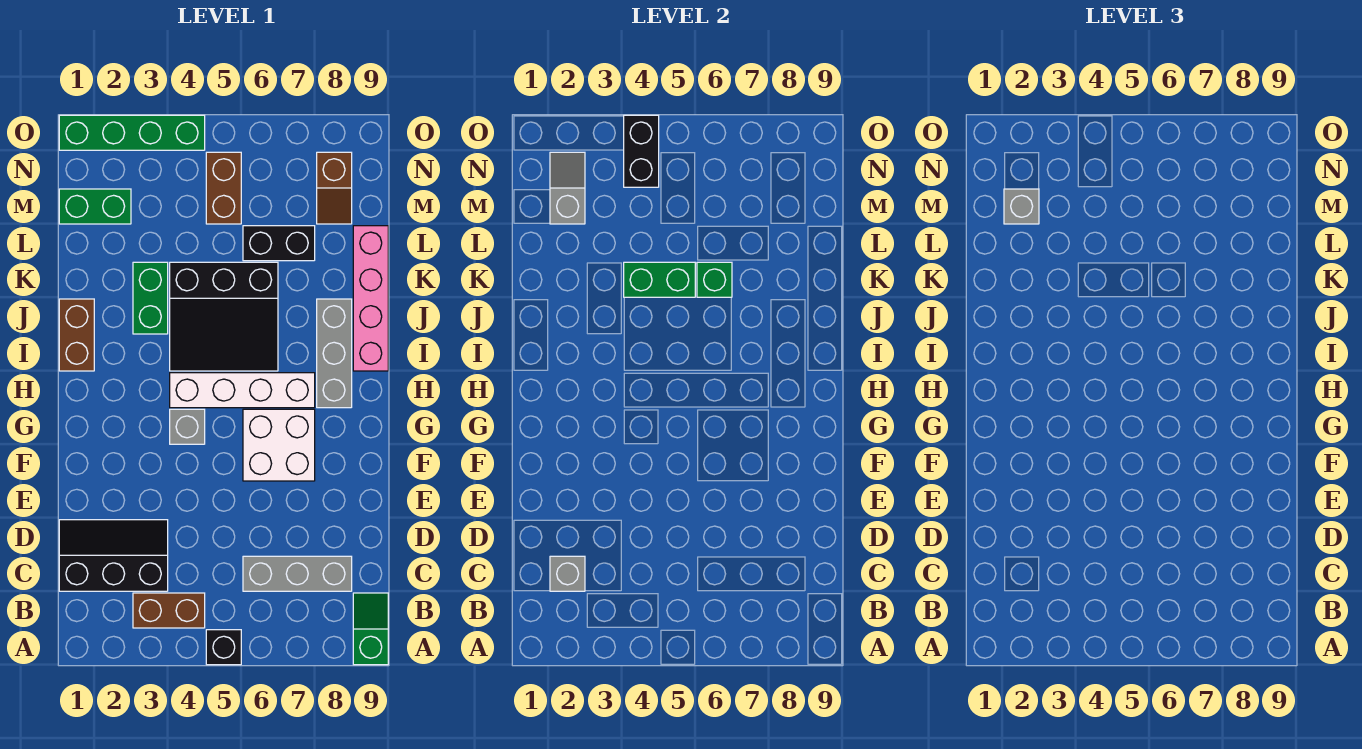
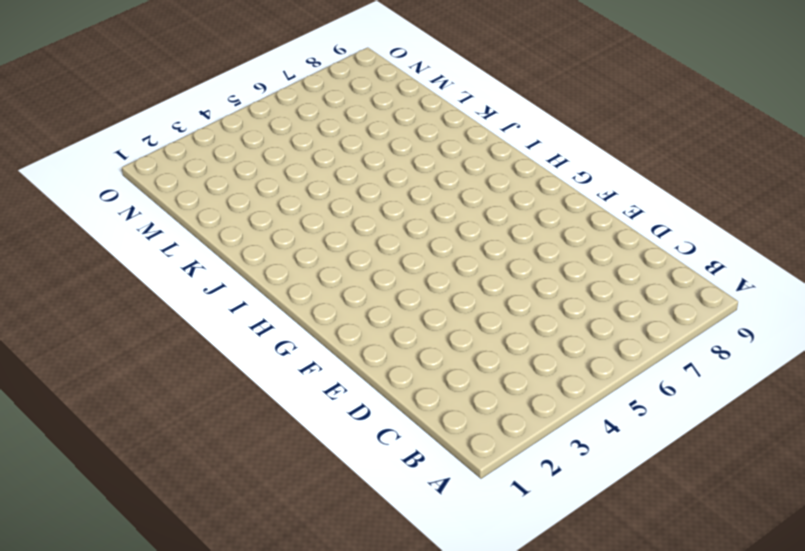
none -> black 1x1 brick [206,630,241,665]
none -> green 1x2 slope [353,593,388,665]
none -> brown 1x2 brick [133,593,205,628]

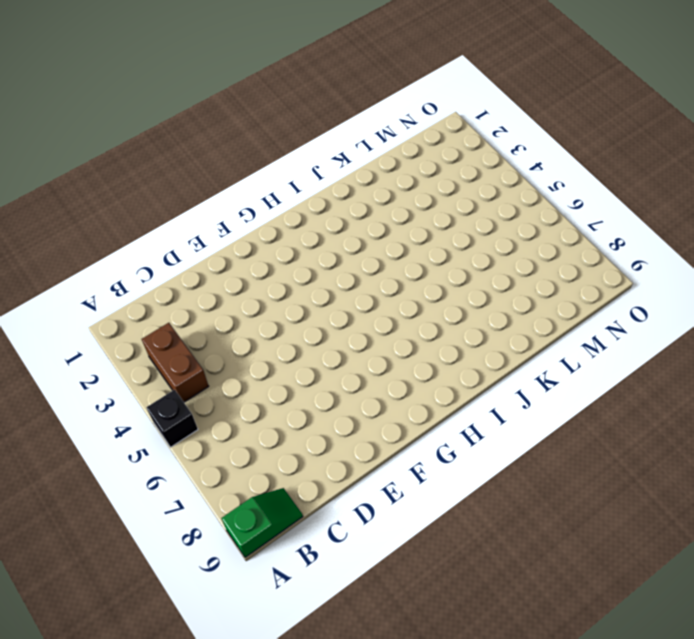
none -> black 2x3 slope [59,520,168,591]
none -> grey 1x3 brick [243,556,352,591]
none -> white 2x2 brick [243,409,315,481]

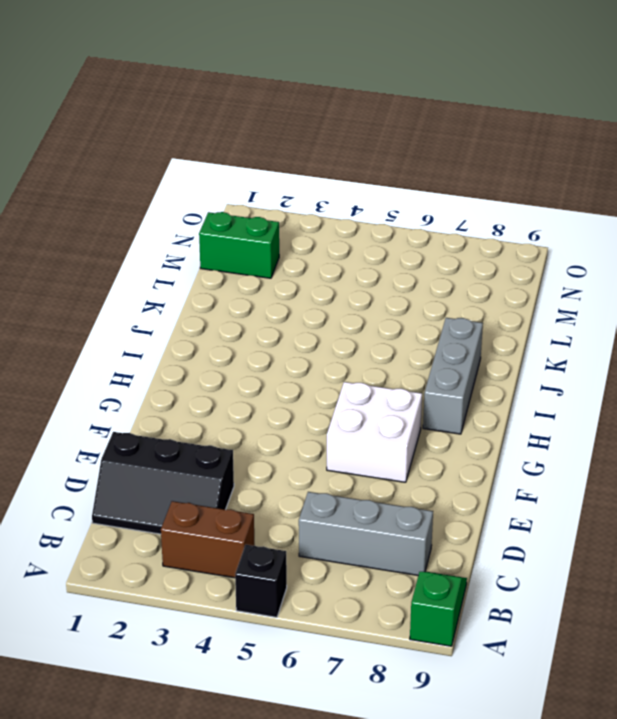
black 2x3 slope [92,432,234,534] -> black 2x3 slope turned to [59,520,168,591]
none -> grey 1x1 brick [170,409,205,444]
none -> white 1x4 brick [170,373,315,408]
none -> brown 1x2 brick [59,299,94,371]

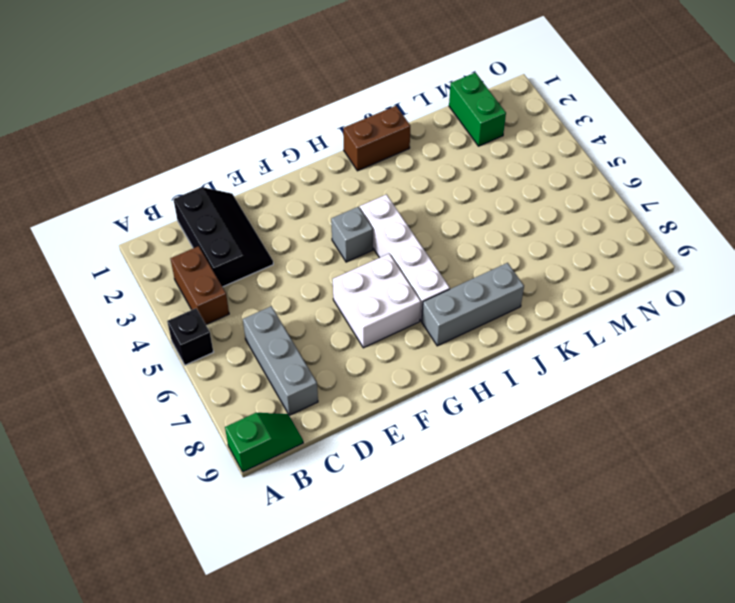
none -> black 3x3 slope [170,262,278,371]
none -> pink 1x4 brick [353,226,388,371]
none -> green 1x2 brick [133,262,168,334]

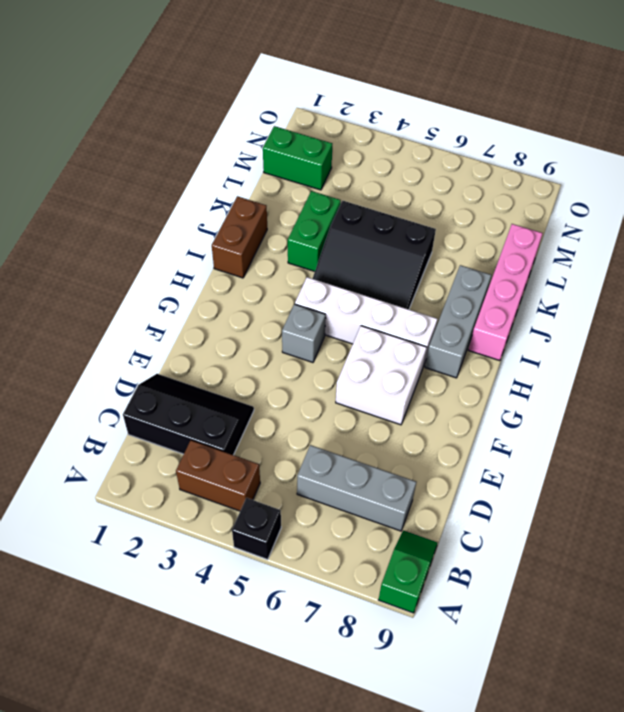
none -> black 1x2 brick [243,226,315,261]
none -> brown 1x2 brick [206,152,241,224]
none -> brown 1x2 slope [317,152,352,224]

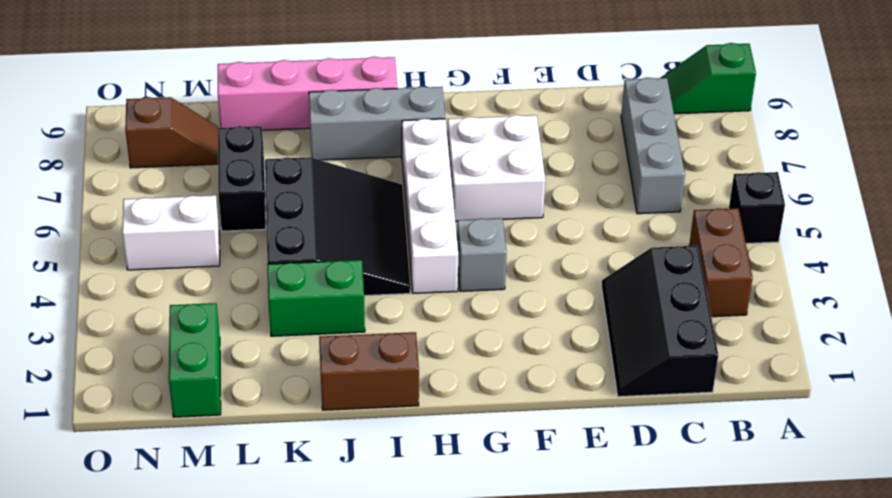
white 1x2 brick [122,195,220,270] -> brown 1x2 brick [206,152,241,224]
none -> green 1x4 brick [59,115,205,150]
none -> grey 1x1 brick [550,556,585,591]
none -> green 1x2 brick [624,262,695,297]

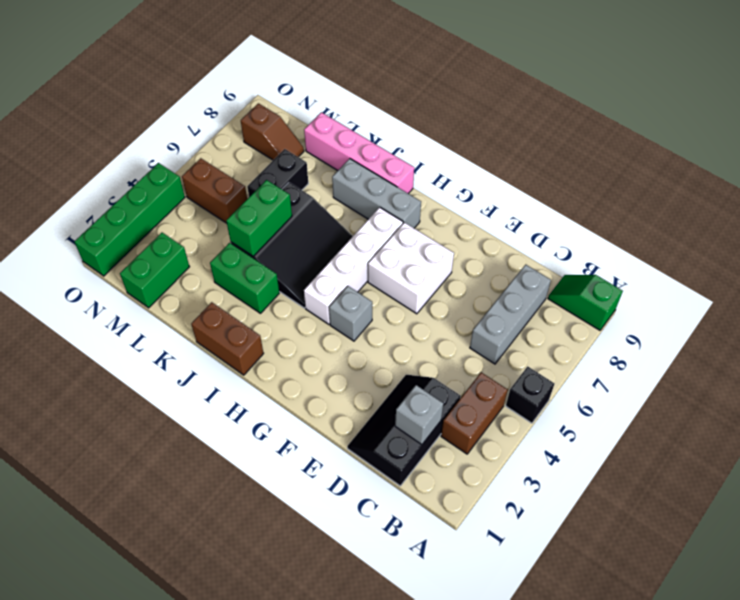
none -> green 1x1 brick [697,262,732,297]
none -> grey 1x2 slope [550,152,585,224]
none -> black 1x2 brick [624,115,659,187]

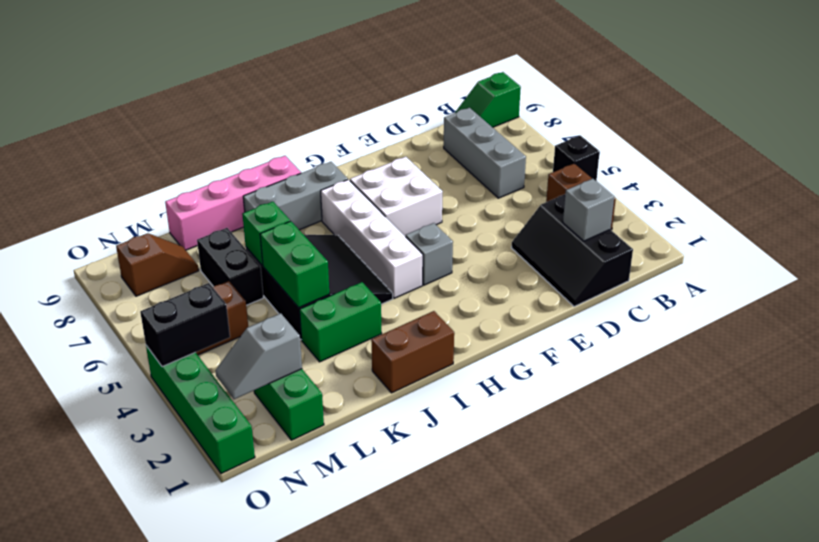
none -> grey 1x1 brick [1004,189,1039,224]

